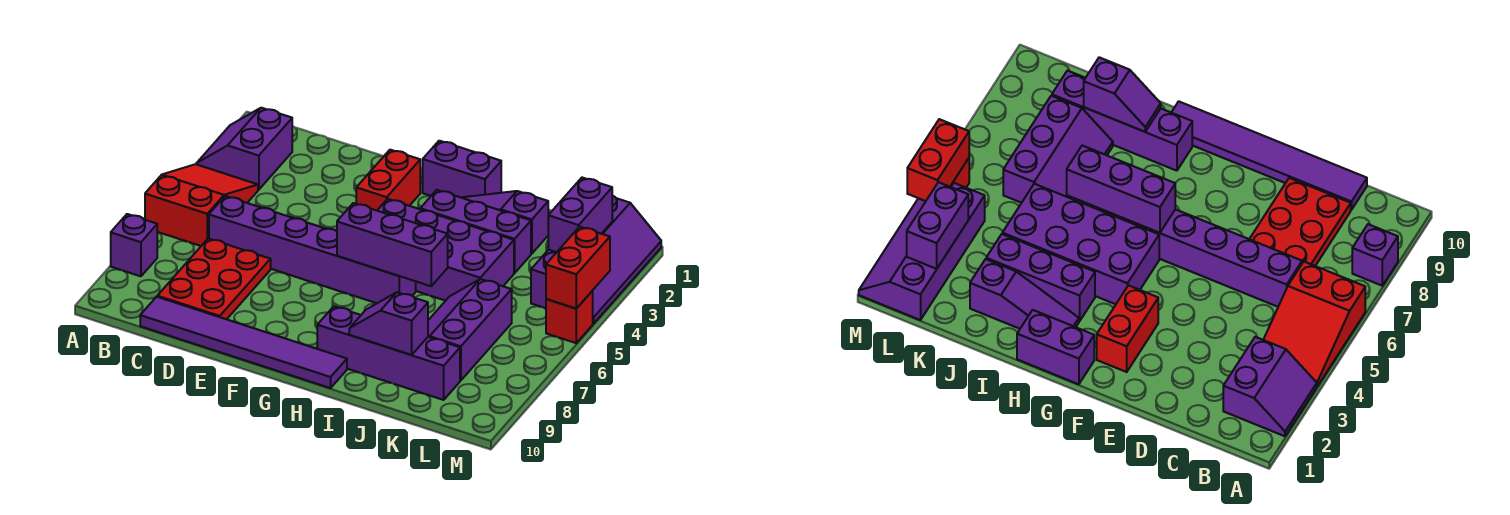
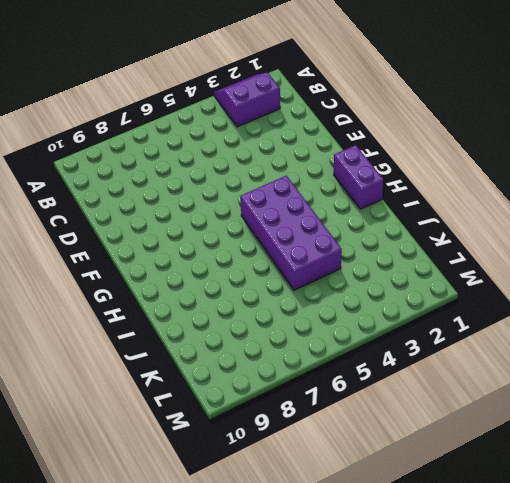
none -> red 2x3 slope [145,164,258,246]
none -> purple 1x1 brick [111,214,157,276]
none -> purple 1x6 brick [209,196,416,303]

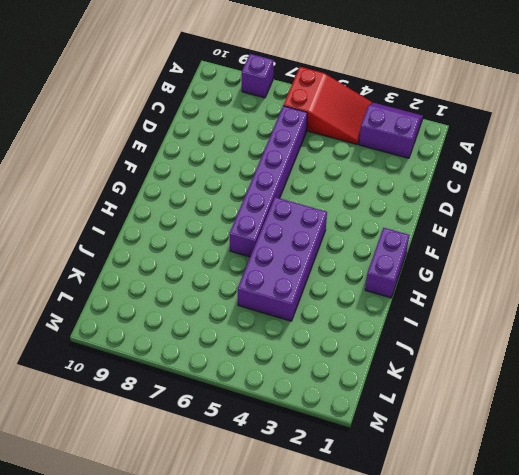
none -> red 2x3 plate [157,239,271,319]
none -> purple 1x6 tile [140,297,347,388]
none -> red 1x2 brick [356,150,420,210]

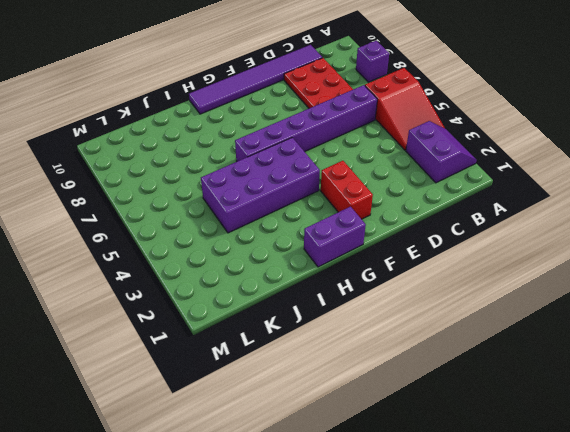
none -> purple 1x3 slope [461,191,548,254]
none -> purple 1x3 brick [420,190,531,273]
none -> purple 1x4 brick [317,306,460,400]

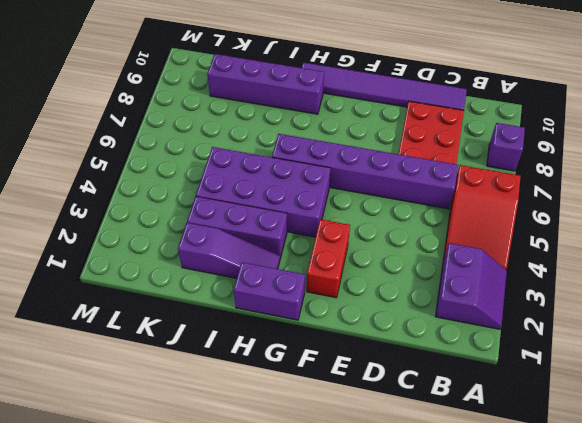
none -> purple 2x3 slope [428,279,512,381]
none -> purple 2x4 slope [531,196,661,324]
none -> red 1x1 brick [546,291,593,343]

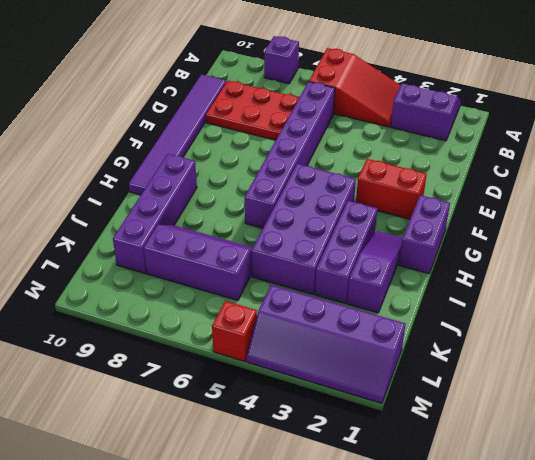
none -> purple 1x3 brick [337,203,448,286]
none -> purple 1x2 slope [349,292,428,355]
none -> purple 1x2 brick [548,178,612,252]

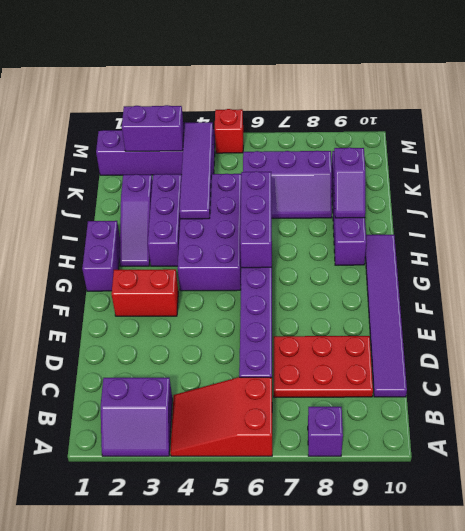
purple 1x4 tile [179,122,213,219] -> none
none -> red 1x2 brick [546,227,610,309]

